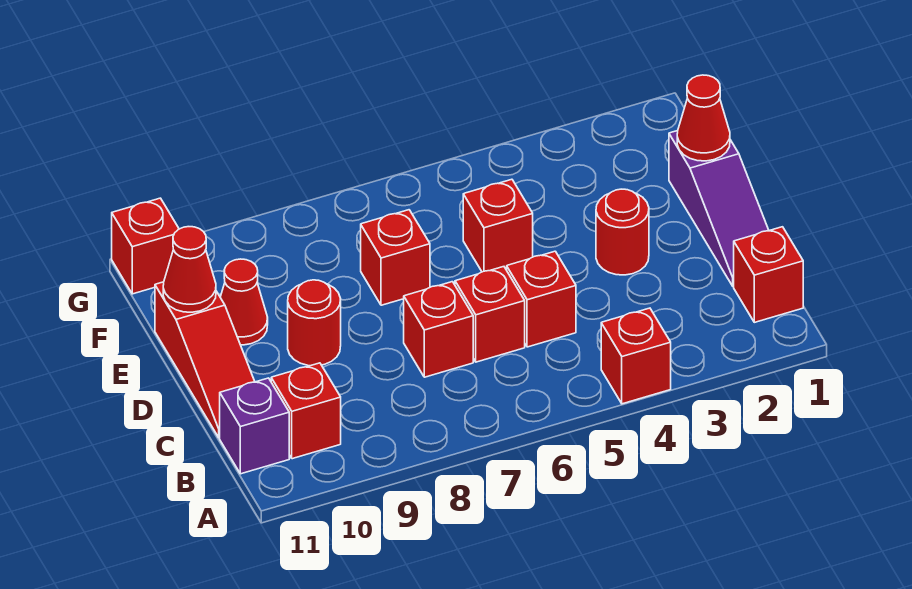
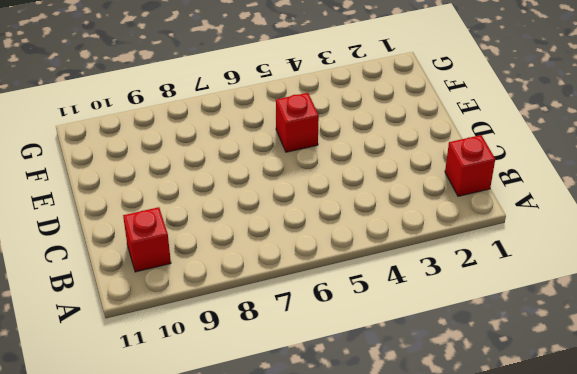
none -> red 1x1 brick [601,308,671,404]
none -> purple 1x1 brick [220,378,289,474]
none -> purple 1x3 slope [669,131,769,286]

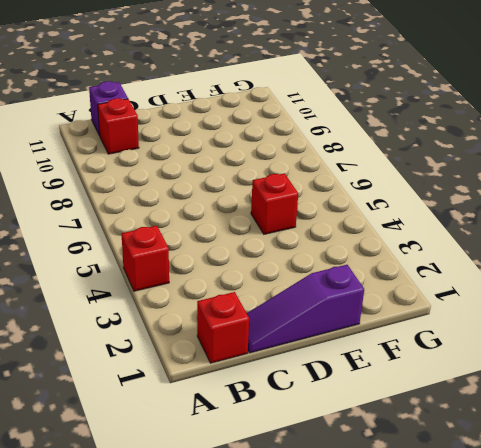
none -> red 1x1 brick [507,251,576,347]
none -> red 1x1 brick [455,267,525,362]
none -> red 1x1 brick [404,282,473,377]

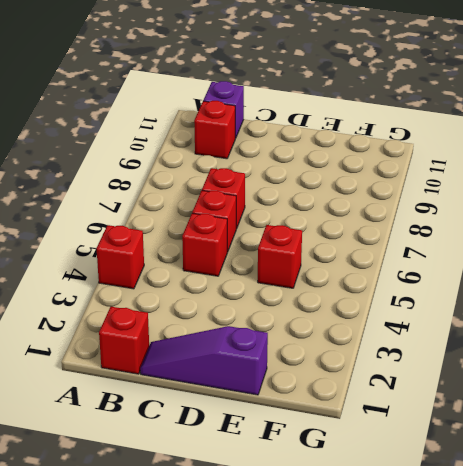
none -> red 1x3 slope [155,282,255,438]
none -> red 1x1 round brick [596,189,649,275]
none -> red 1x1 round brick [288,280,341,366]

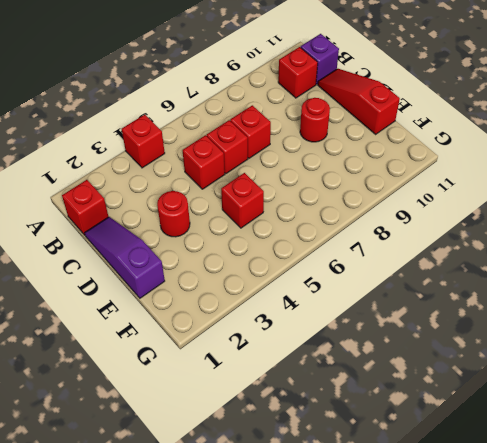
none -> red 1x1 brick [361,210,430,305]
none -> red 1x1 cone [220,259,268,345]
none -> red 1x1 brick [112,198,179,294]

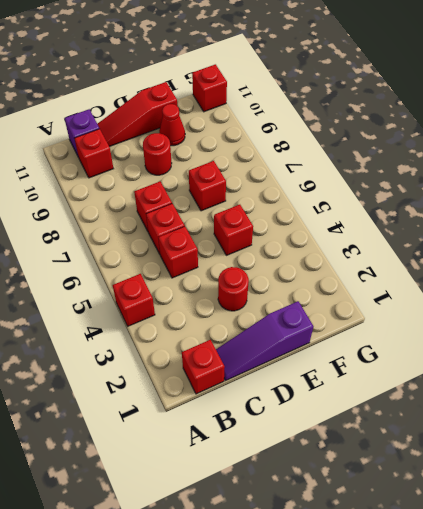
none -> red 1x1 cone [677,75,730,161]
none -> red 1x1 cone [163,227,216,312]

